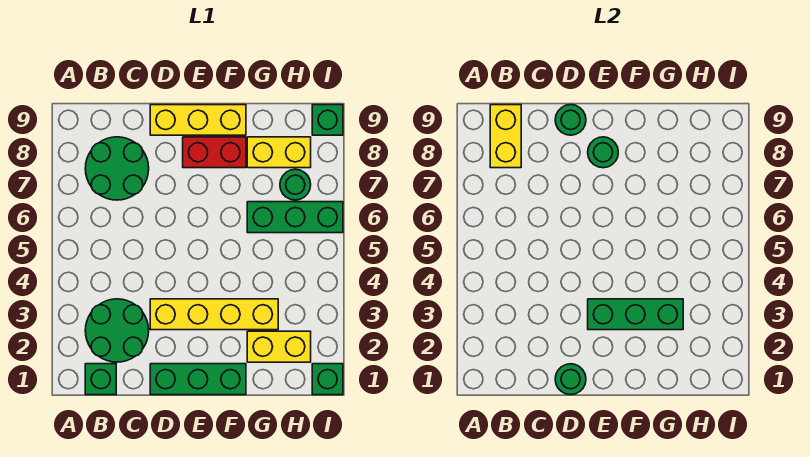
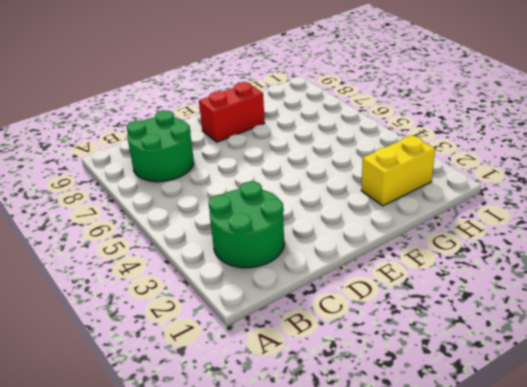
none -> green 1x1 brick [85,364,116,395]
none -> green 1x3 brick [150,364,246,395]
none -> yellow 1x4 brick [150,299,278,330]

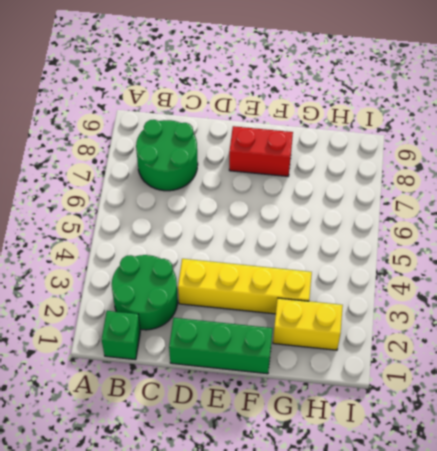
none -> yellow 1x3 brick [150,105,246,135]
none -> green 1x3 brick [247,202,343,233]
none -> yellow 1x2 brick [247,137,311,168]

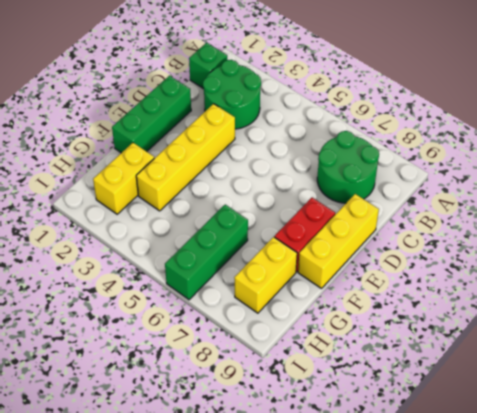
none -> green 1x1 round brick [280,169,311,200]
none -> green 1x1 brick [312,364,343,395]
none -> green 1x1 brick [312,105,343,135]

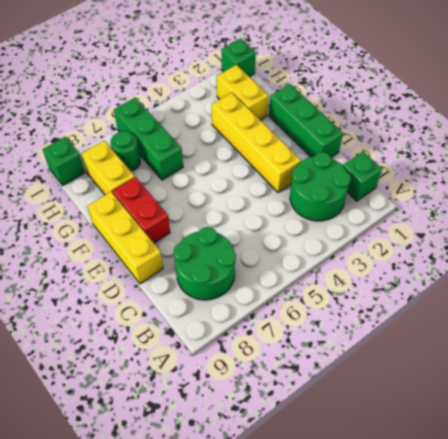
none -> yellow 1x2 brick [490,105,521,168]
none -> green 1x1 round brick [555,364,586,395]
none -> green 1x1 round brick [555,105,586,135]

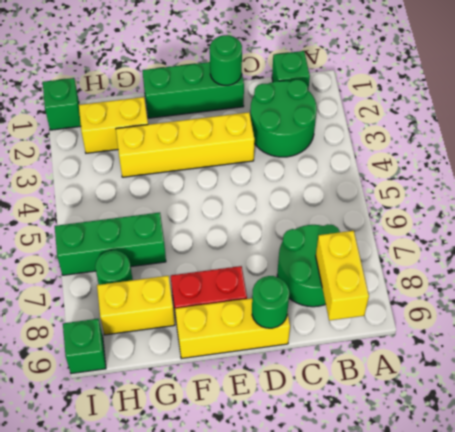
none -> green 1x3 brick [588,299,683,330]
none -> green 1x1 round brick [588,137,618,168]

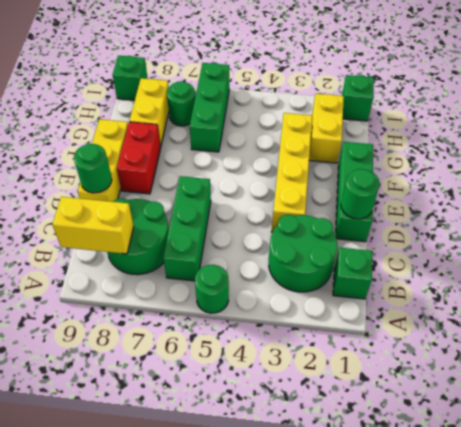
green 1x1 round brick [195,265,229,313] -> green 1x1 round brick moved to [588,137,618,168]
green 1x3 brick [163,176,211,281] -> green 1x3 brick moved to [588,299,683,330]

